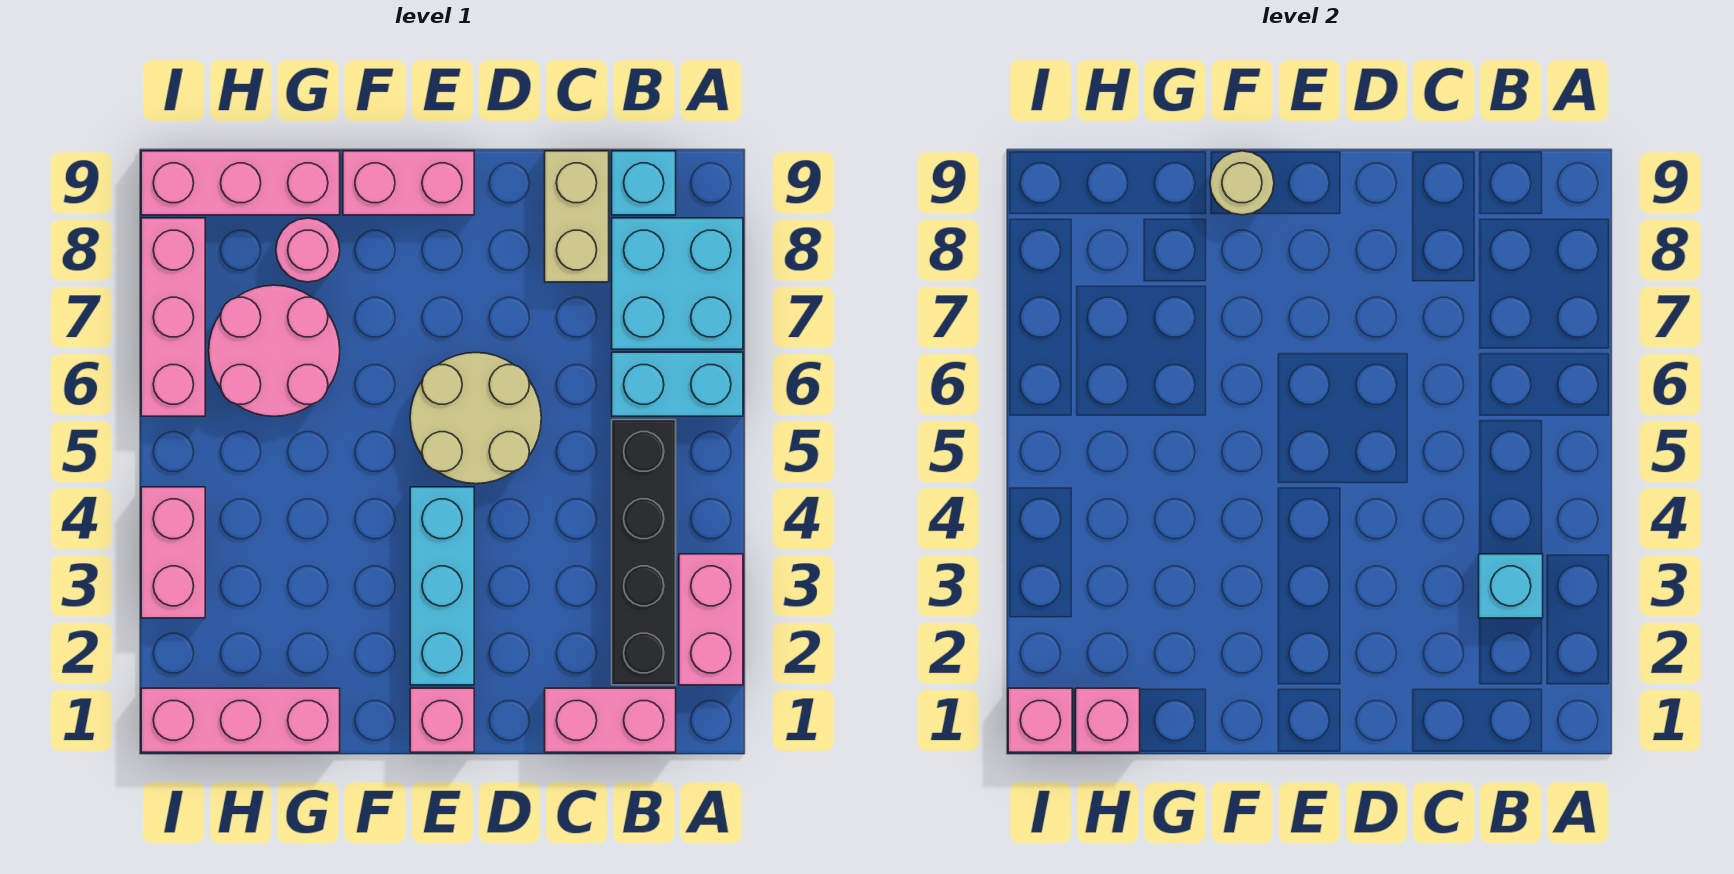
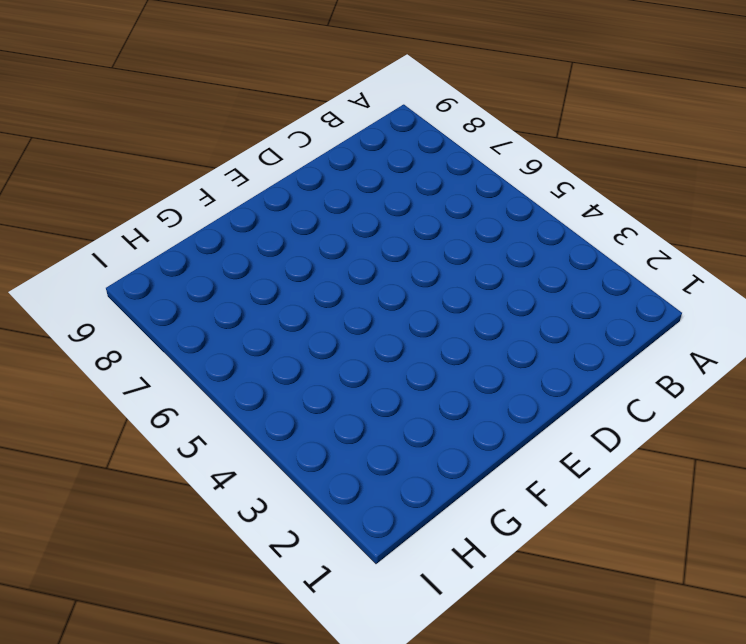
none -> pink 1x2 brick [679,554,743,685]
none -> cyan 1x2 brick [612,352,743,416]
none -> cyan 2x2 brick [612,218,743,349]

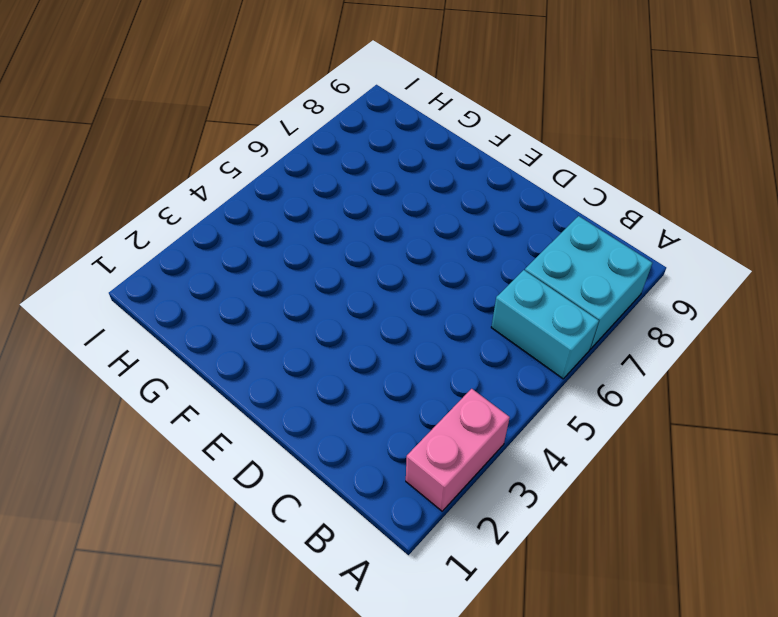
none -> pink 1x2 brick [545,688,676,752]
none -> black 1x4 brick [612,420,676,685]
none -> cyan 1x1 brick [612,151,676,215]

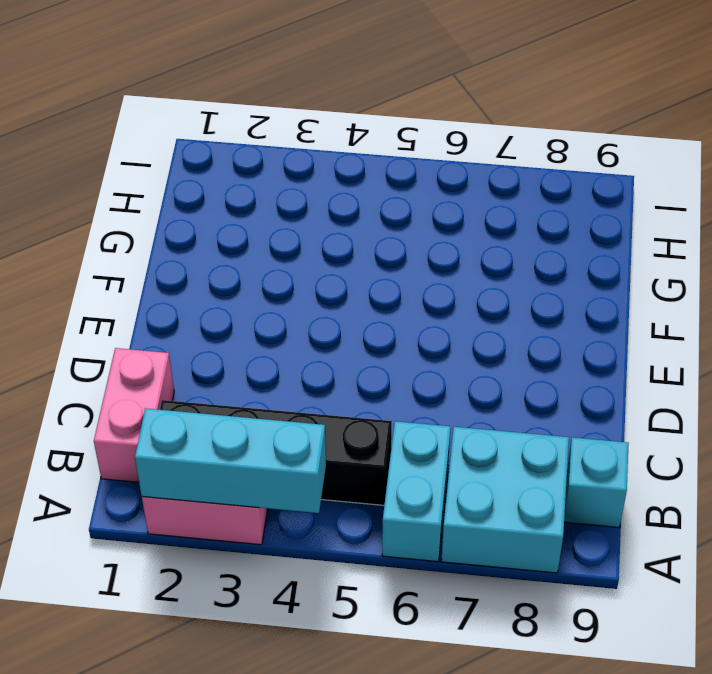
cyan 1x3 brick [135,408,326,513] -> cyan 1x3 brick moved to [410,487,474,685]
none -> tan 1x2 brick [545,151,609,282]
none -> tan 2x2 round brick [410,353,541,484]
none -> pink 1x1 brick [410,688,474,752]

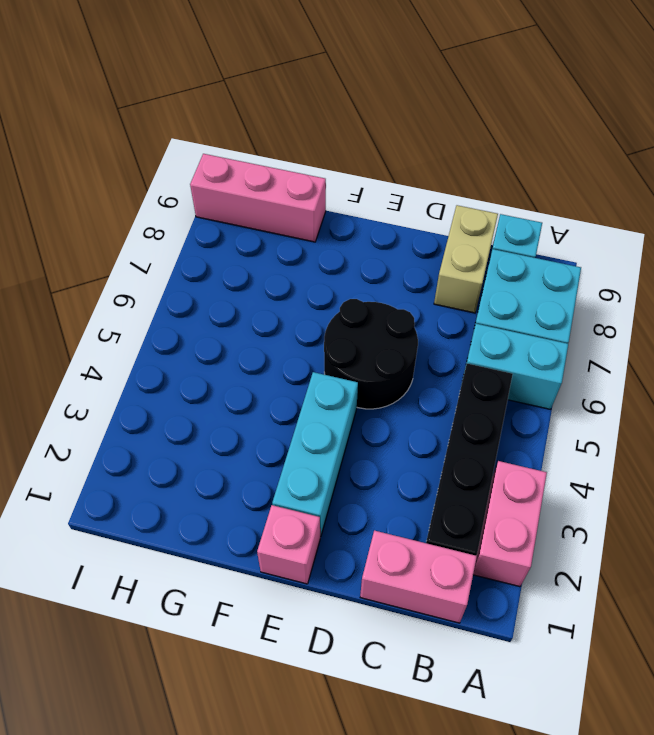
black 2x2 round brick [324,299,418,409] -> tan 2x2 round brick [410,353,541,484]
none -> pink 1x2 brick [343,151,474,215]
none -> pink 1x3 brick [141,688,340,752]
none -> pink 2x2 round brick [209,285,340,416]

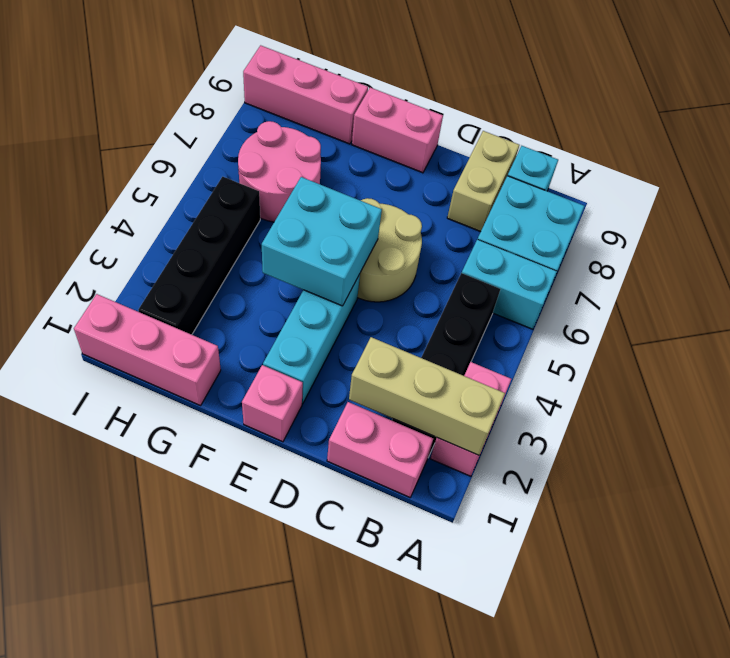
tan 1x3 brick [349,337,505,455] -> none
cyan 2x2 brick [262,177,382,306] -> none
black 1x4 brick [139,177,260,335] -> none
none -> pink 1x1 round brick [276,218,340,282]
none -> pink 1x2 brick [141,487,205,618]
none -> pink 1x3 brick [141,218,205,416]

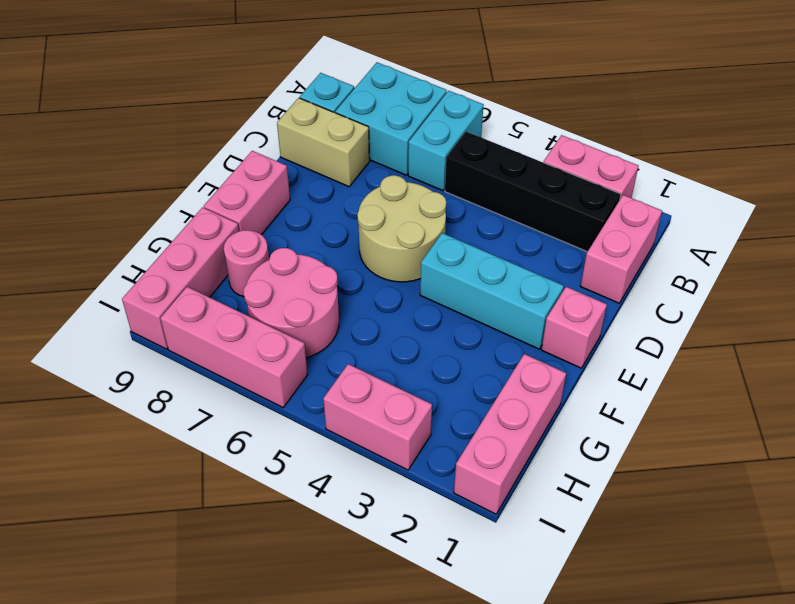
none -> cyan 1x1 brick [1479,554,1543,618]
none -> tan 1x1 round brick [1210,151,1274,215]
none -> pink 1x1 brick [1076,688,1140,752]

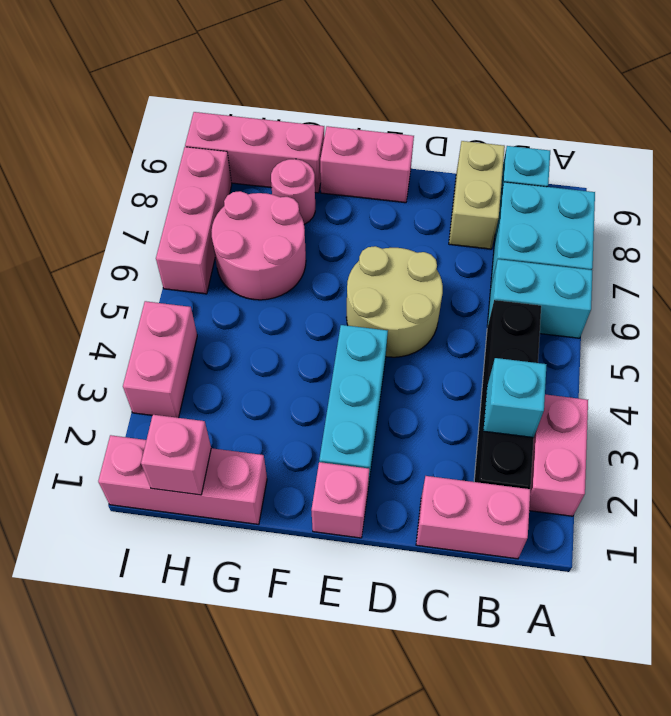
none -> tan 1x1 round brick [1210,151,1274,215]
none -> pink 1x1 brick [1008,688,1072,752]

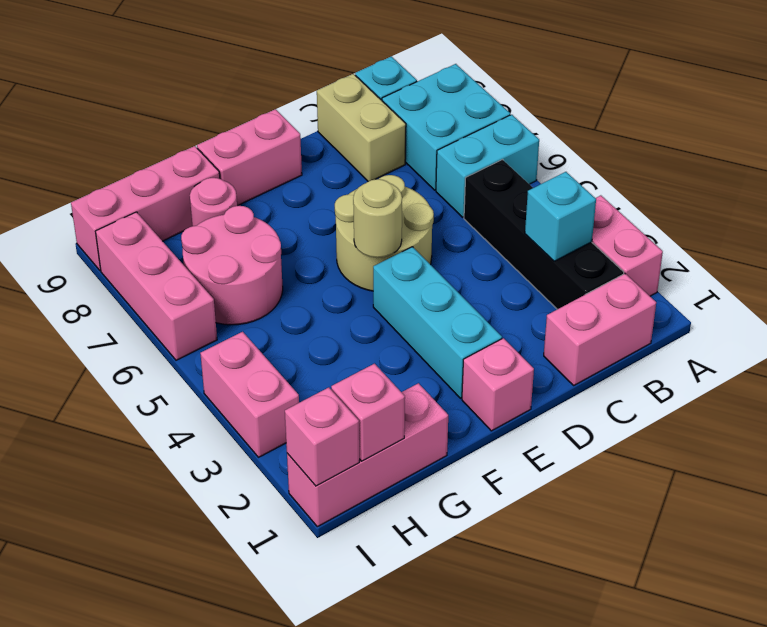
tan 1x1 round brick [353,179,402,258] -> tan 1x1 round brick moved to [1210,151,1274,215]

